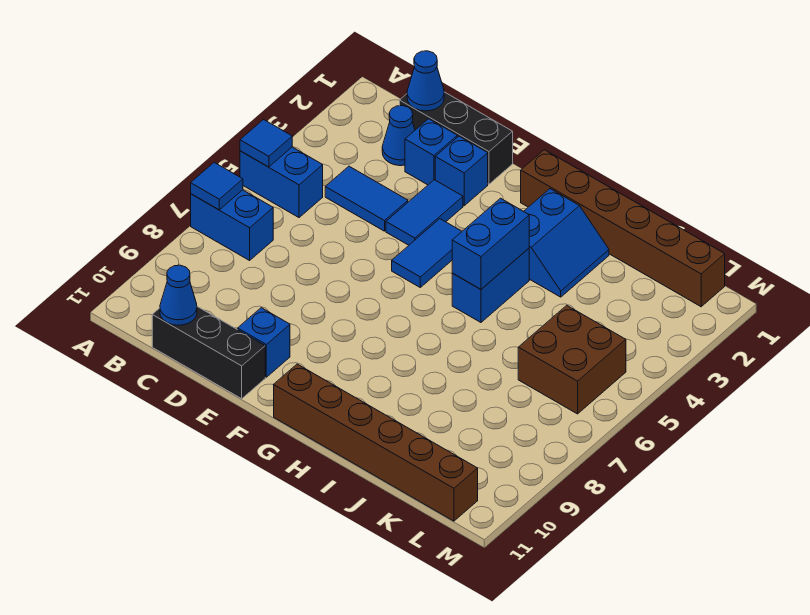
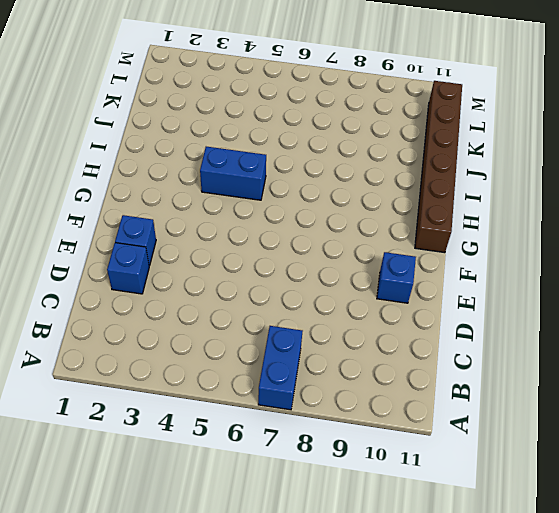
none -> blue 1x2 brick [240,147,323,218]
none -> black 1x3 brick [400,92,513,184]
none -> blue 1x1 cone [382,106,415,166]

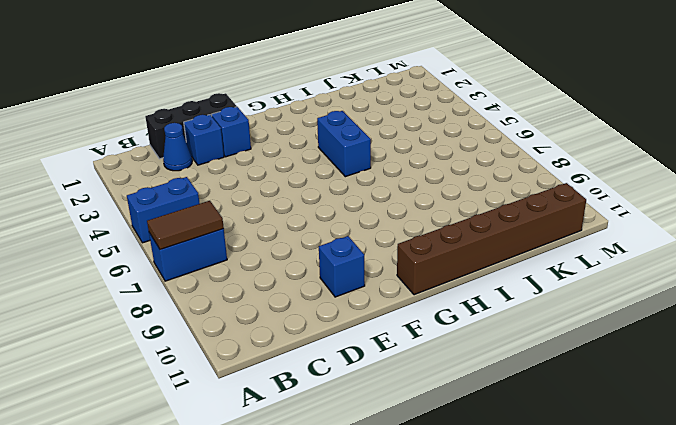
brown 1x2 tile [147,201,224,250] -> blue 1x1 tile [191,163,243,210]
none -> blue 1x2 tile [325,166,408,231]
none -> black 1x3 brick [152,307,265,399]
none -> blue 1x2 tile [386,180,463,245]

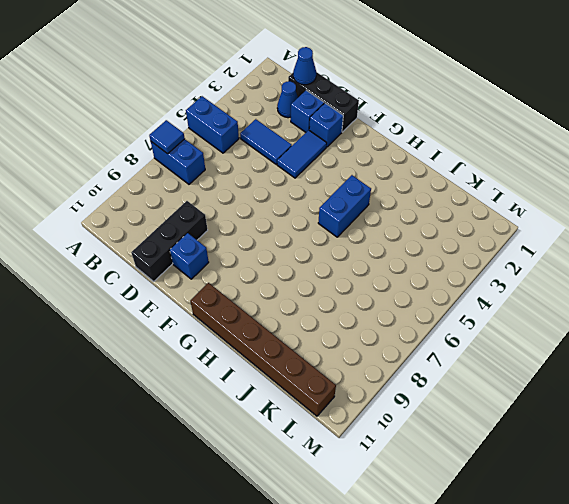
black 1x3 brick [131,201,208,281] -> black 1x3 brick turned to [152,307,265,399]
none -> blue 1x2 tile [392,219,462,287]
none -> brown 1x6 brick [521,150,725,307]
none -> blue 2x2 slope [524,189,609,297]

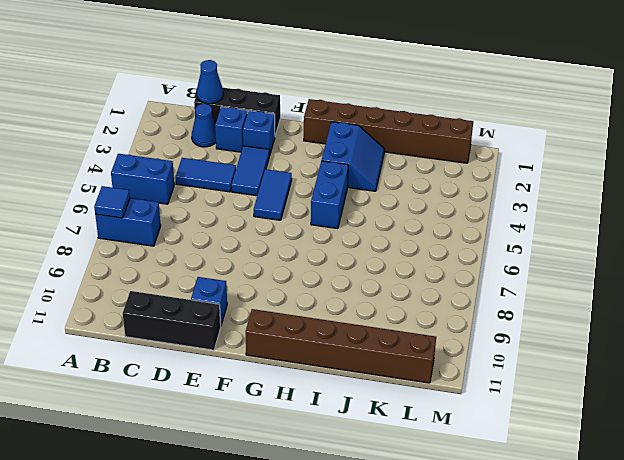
none -> brown 2x2 brick [518,305,626,414]
none -> blue 1x1 tile [240,120,292,167]
none -> blue 1x1 cone [160,265,197,325]

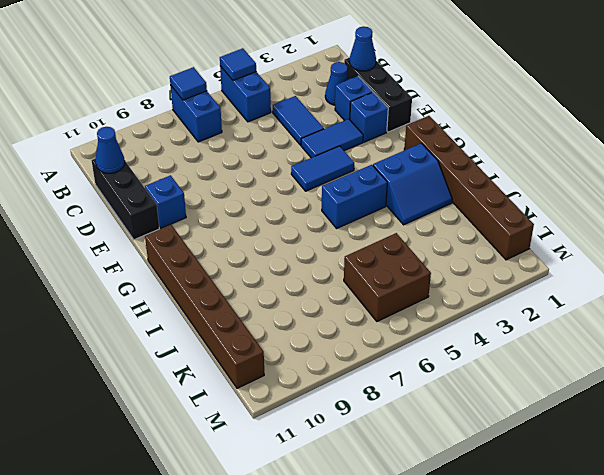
none -> blue 1x2 brick [452,198,529,289]

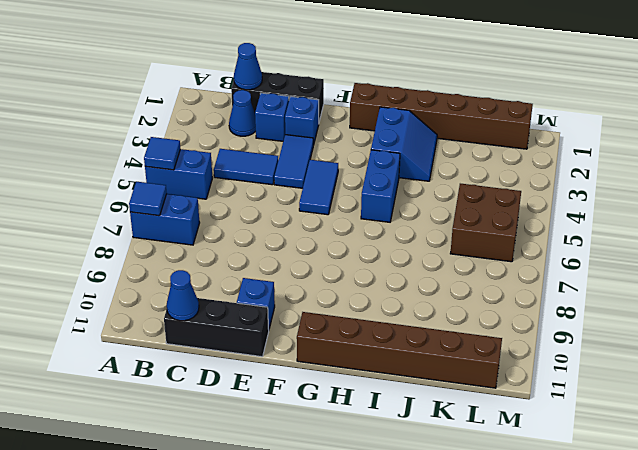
none -> blue 1x2 brick [452,198,529,289]

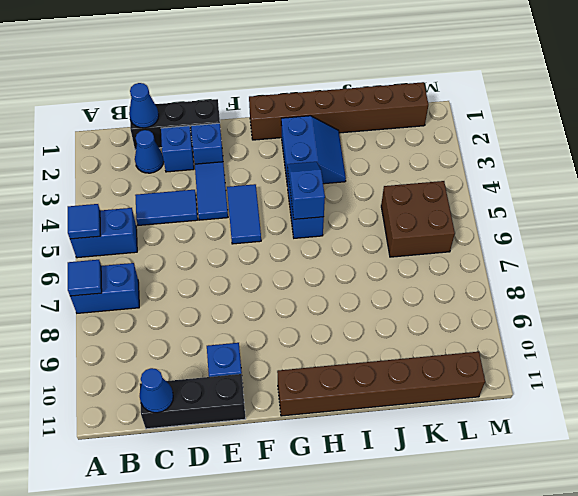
blue 1x2 slope [287,162,325,219] -> blue 1x2 brick [452,198,529,289]

